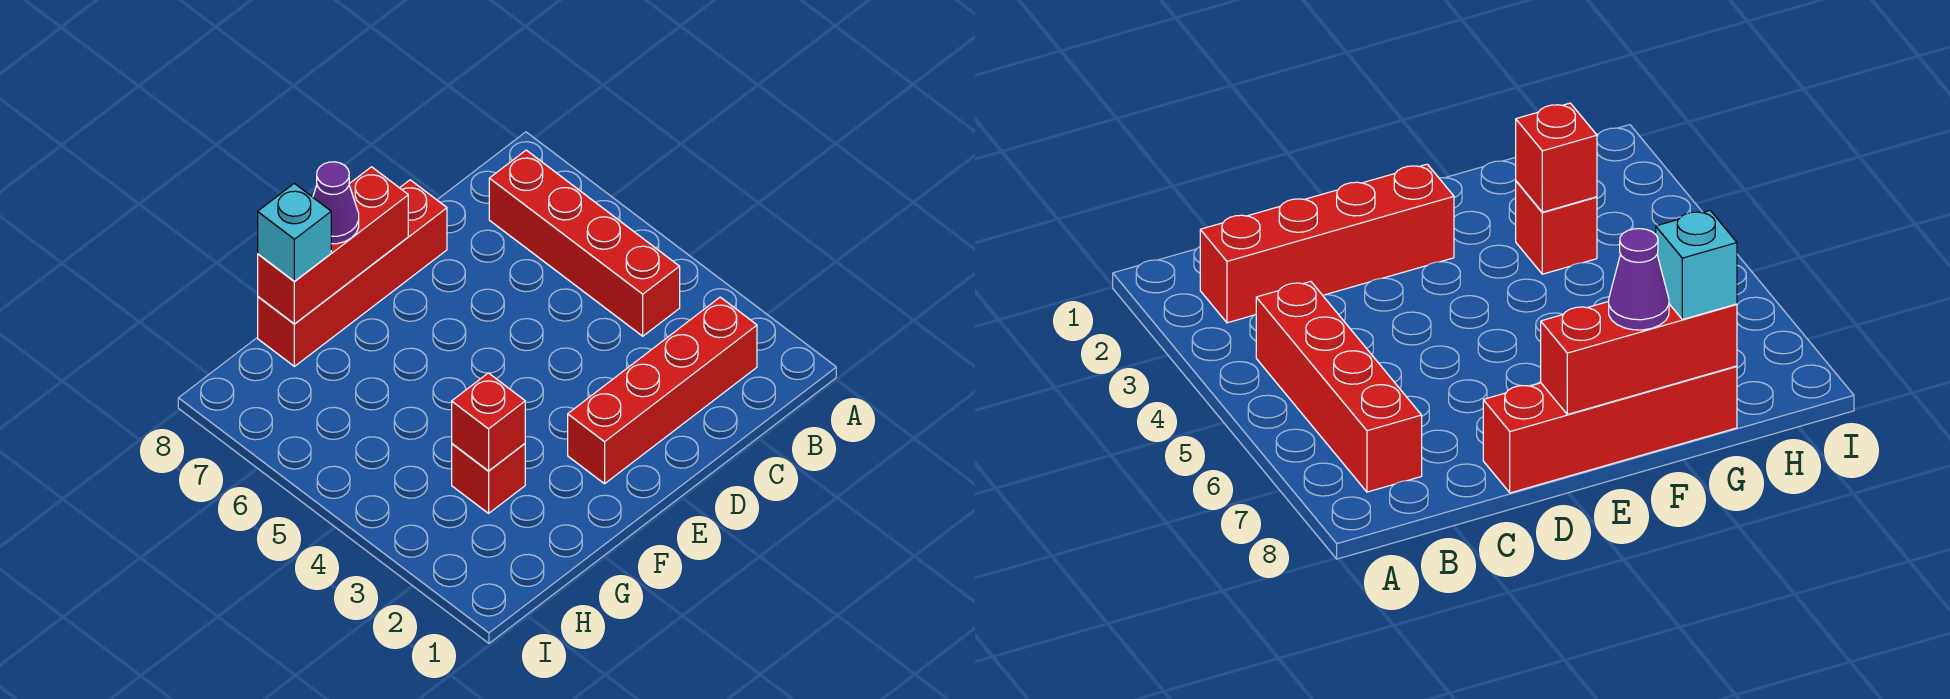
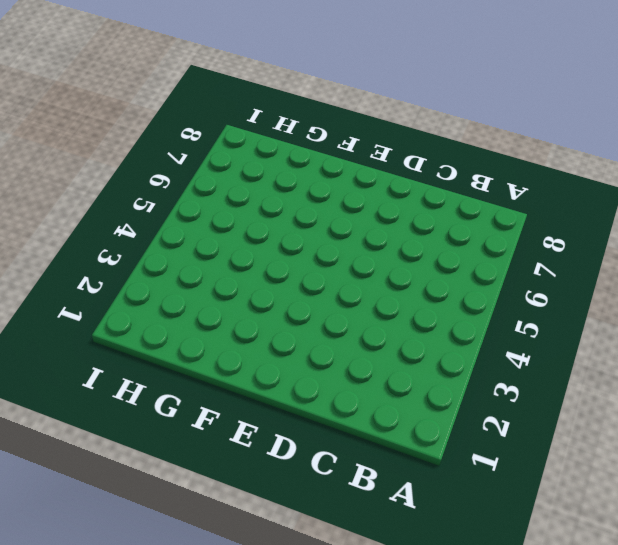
none -> red 1x4 brick [568,297,757,484]
none -> red 1x4 brick [489,150,680,336]

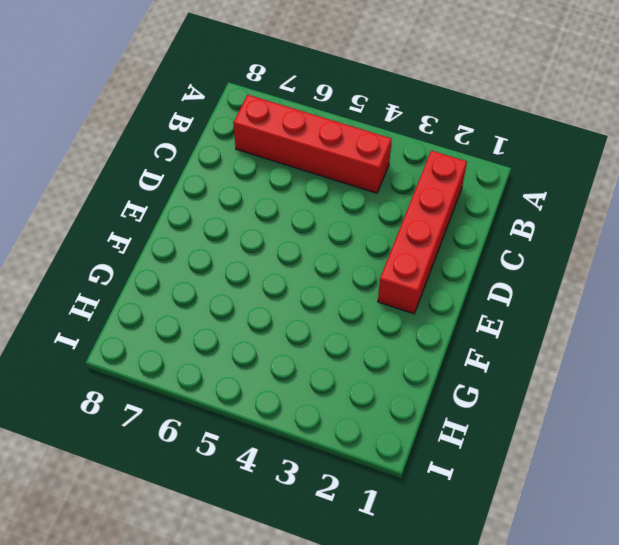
none -> red 1x4 brick [258,180,447,366]
none -> red 1x1 brick [452,444,525,513]

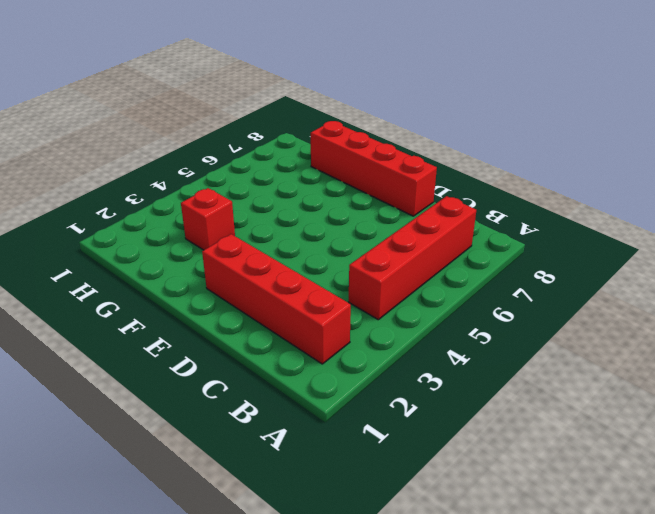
none -> red 1x3 brick [258,167,408,324]
none -> red 1x1 brick [452,373,525,471]

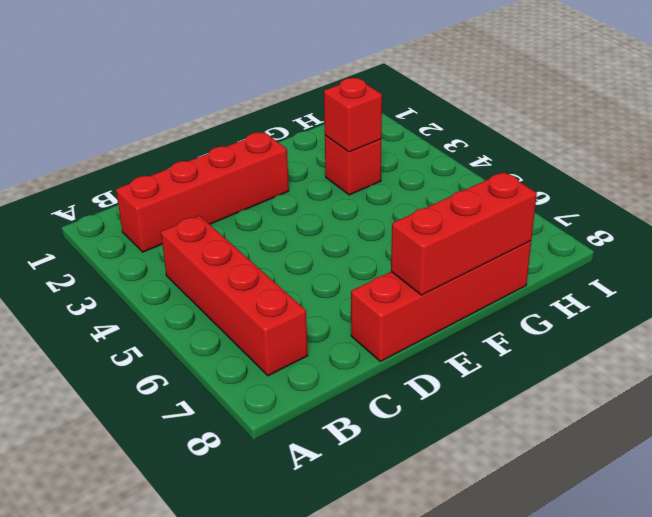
none -> purple 1x1 cone [313,162,359,244]
none -> cyan 1x1 brick [258,183,331,282]

